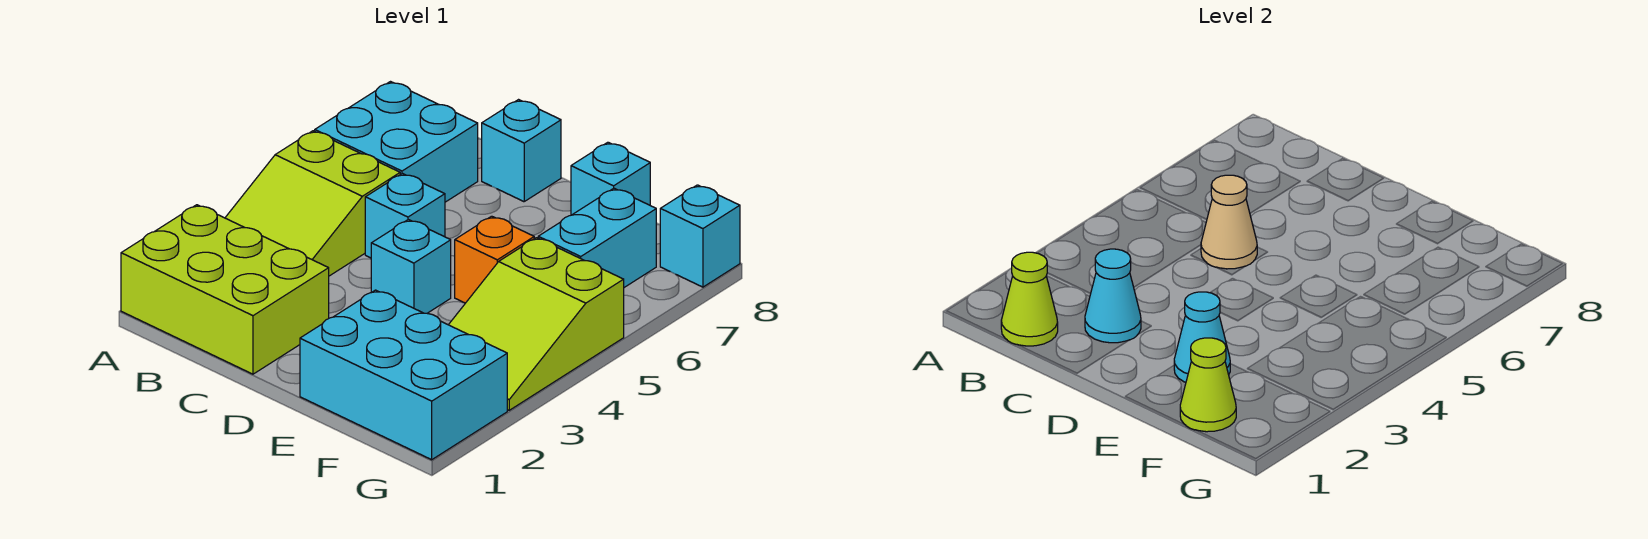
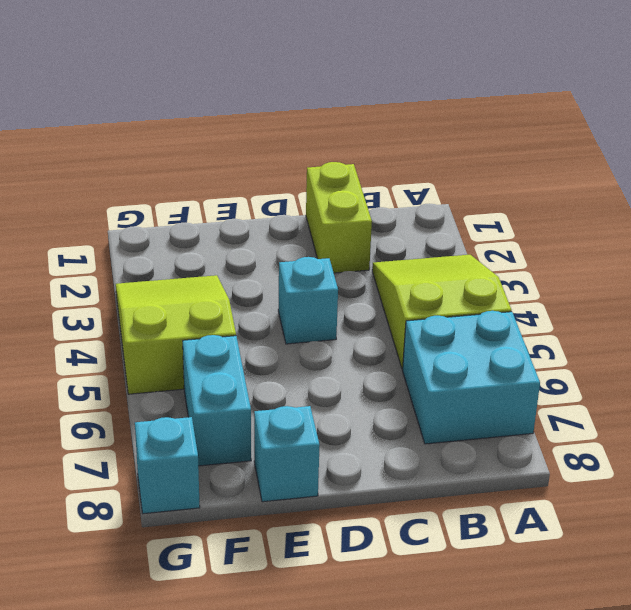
lime 1x2 brick [306,162,372,273] -> lime 2x3 brick [121,205,329,374]
none -> cyan 1x1 brick [365,173,445,258]
none -> cyan 1x1 brick [482,100,561,202]
none -> cyan 2x3 brick [300,290,507,460]

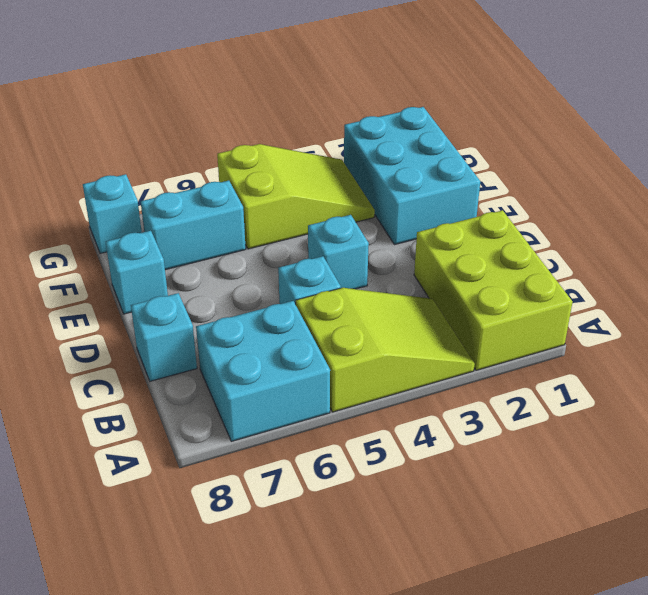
none -> orange 1x1 brick [455,216,534,303]
none -> lime 1x1 cone [1001,252,1058,346]
none -> cyan 1x1 cone [1085,249,1141,343]

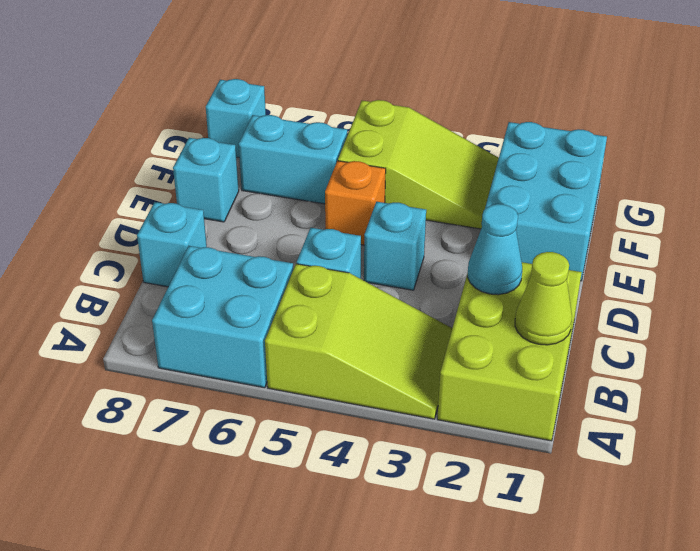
none -> tan 1x1 cone [1201,175,1257,269]
none -> cyan 1x1 cone [1174,292,1230,382]
none -> lime 1x1 cone [1180,338,1236,432]

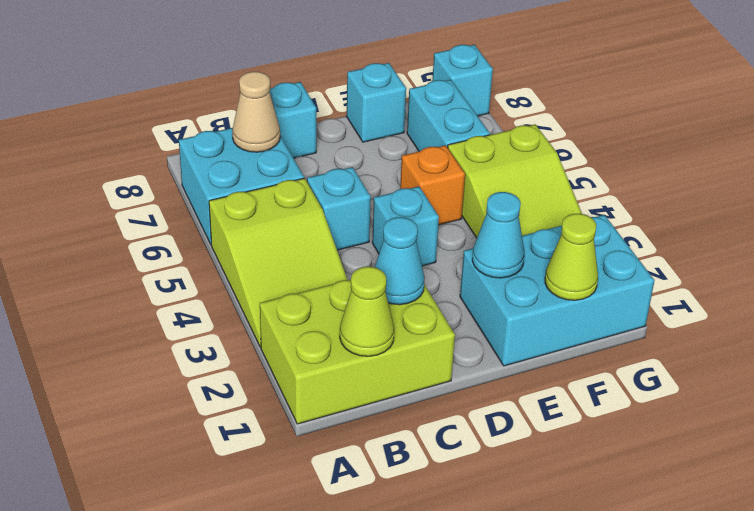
tan 1x1 cone [232,72,280,152] -> tan 1x1 cone moved to [1201,175,1257,269]

